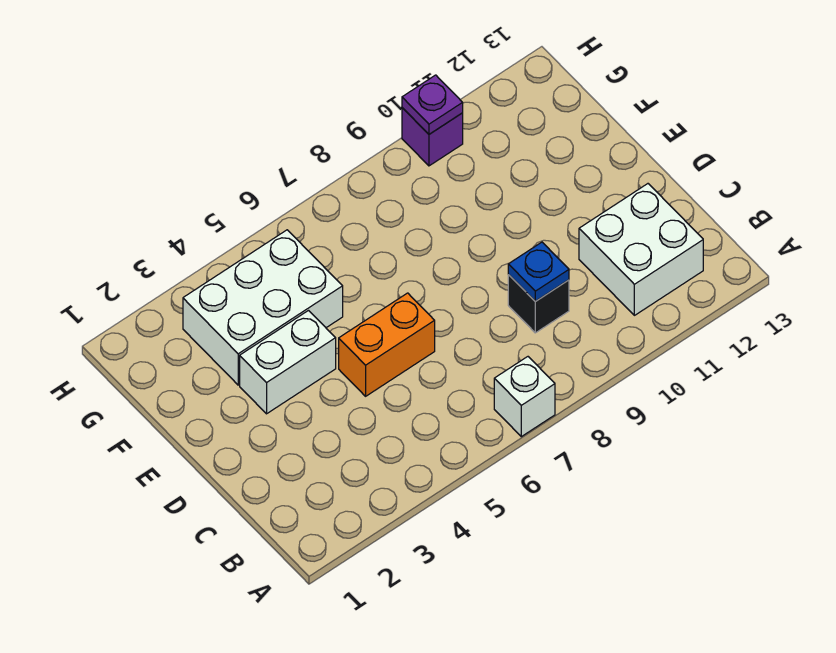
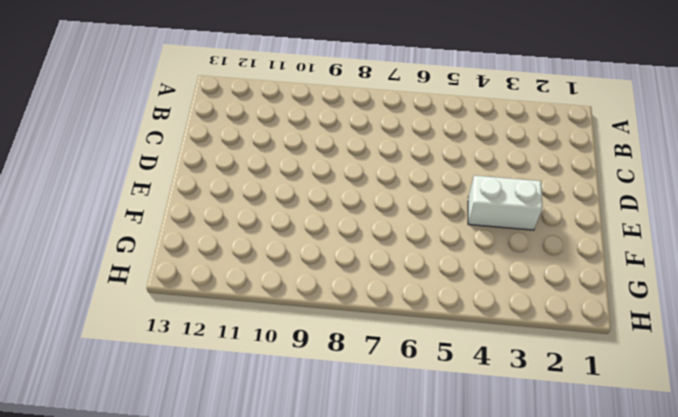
none -> white 1x1 brick [494,357,555,437]
none -> white 2x2 brick [579,184,703,315]

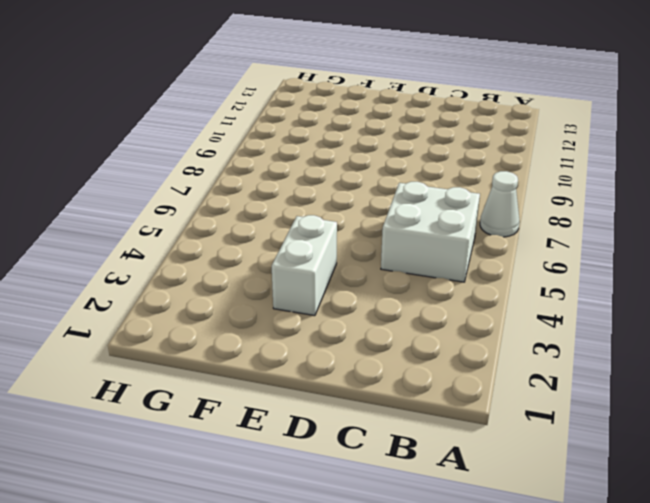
white 1x1 cone [480,171,520,237] -> white 1x1 brick [494,357,555,437]
white 2x2 brick [381,182,480,282] -> white 2x2 brick moved to [579,184,703,315]
none -> black 1x1 brick [508,275,569,333]
none -> orange 1x2 brick [339,293,435,396]

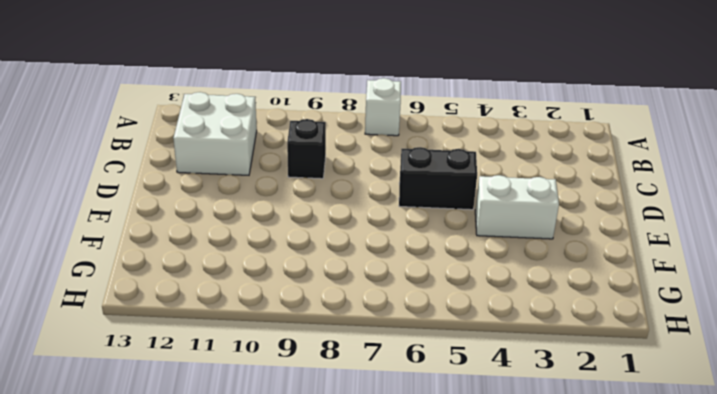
black 1x2 brick [399,147,477,210] -> orange 1x2 brick [339,293,435,396]
none -> white 2x3 brick [183,230,343,385]
none -> purple 1x1 brick [402,108,463,166]

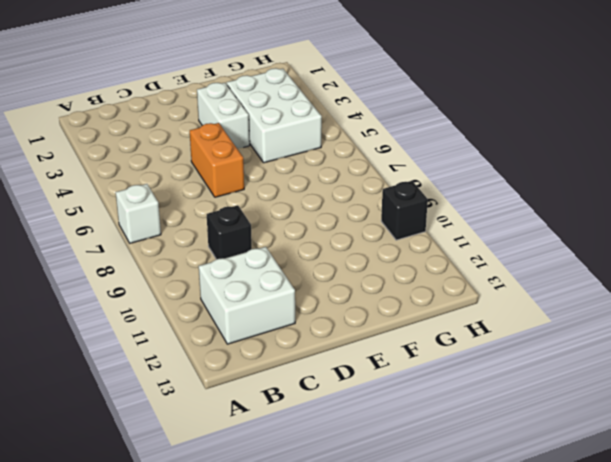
black 1x1 brick [381,181,428,240] -> purple 1x1 brick [402,108,463,166]
none -> blue 1x1 plate [508,242,569,301]
none -> purple 1x1 plate [402,75,463,134]

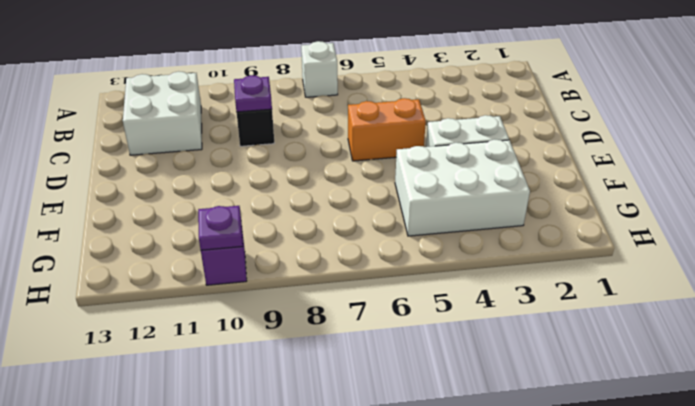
purple 1x1 plate [234,75,272,112] -> blue 1x1 plate [508,242,569,301]

